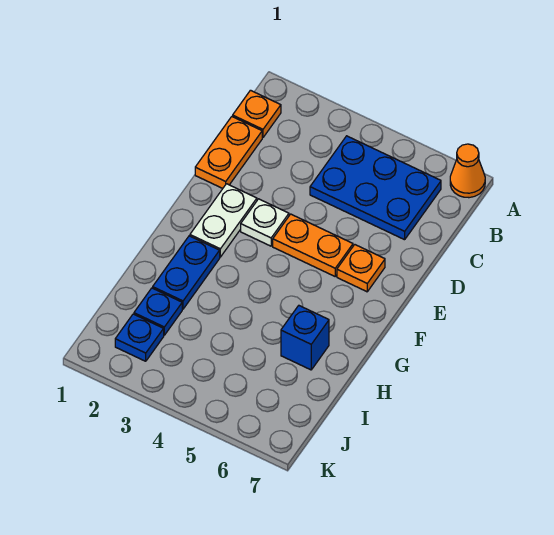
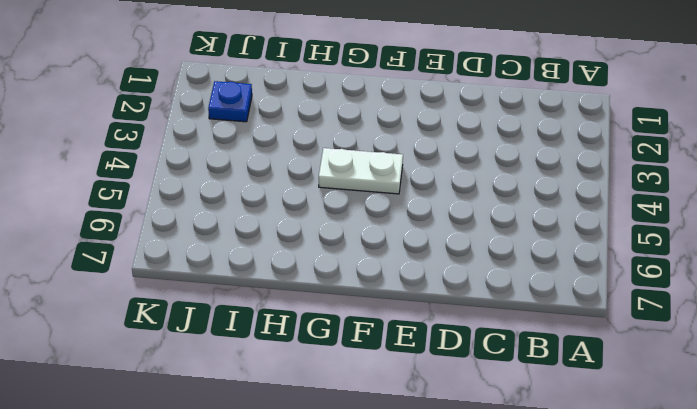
white 1x2 plate [319,148,403,194] -> white 1x2 plate moved to [190,184,257,257]
none -> orange 1x1 cone [450,144,485,198]
none -> orange 1x1 plate [233,90,281,138]
none -> blue 2x3 plate [310,136,441,240]

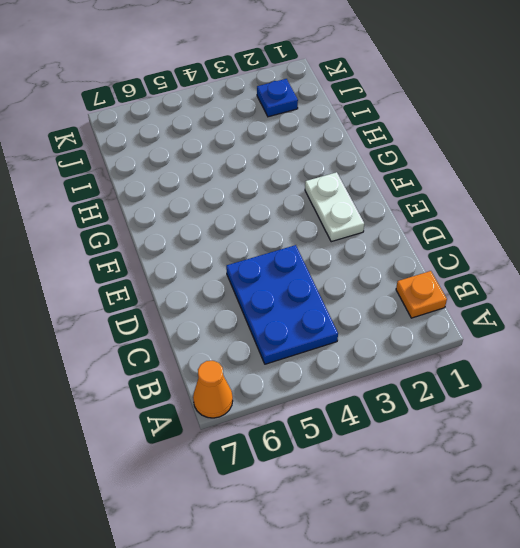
blue 2x3 plate [226,245,338,364] -> blue 2x3 plate turned to [310,136,441,240]
none -> orange 1x2 plate [195,117,262,188]
none -> white 1x1 plate [241,199,289,246]
none -> orange 1x2 plate [273,214,353,276]

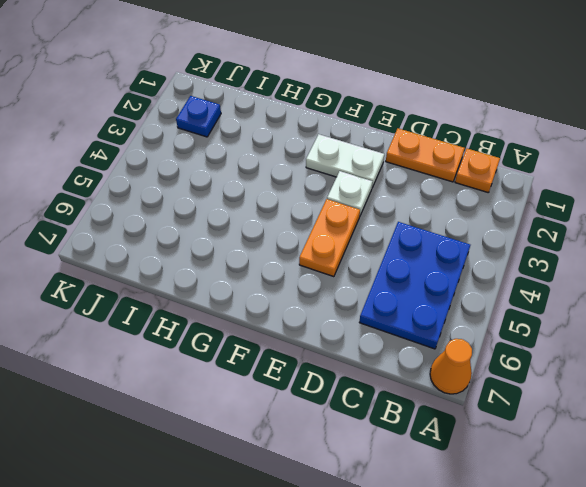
none -> orange 1x1 plate [337,245,385,292]
none -> blue 1x2 plate [153,236,220,309]
none -> blue 1x1 brick [281,306,329,370]

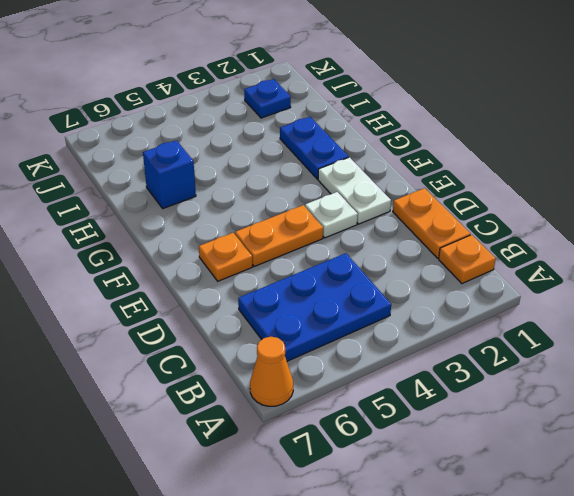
none -> blue 1x1 plate [134,288,182,335]

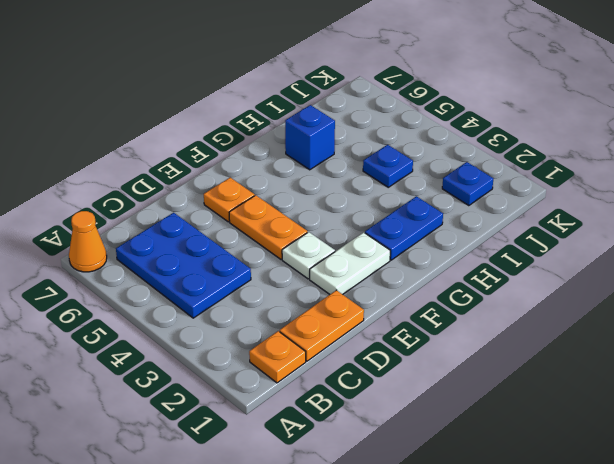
blue 1x1 plate [363,145,413,187] -> blue 1x1 plate moved to [134,288,182,335]

